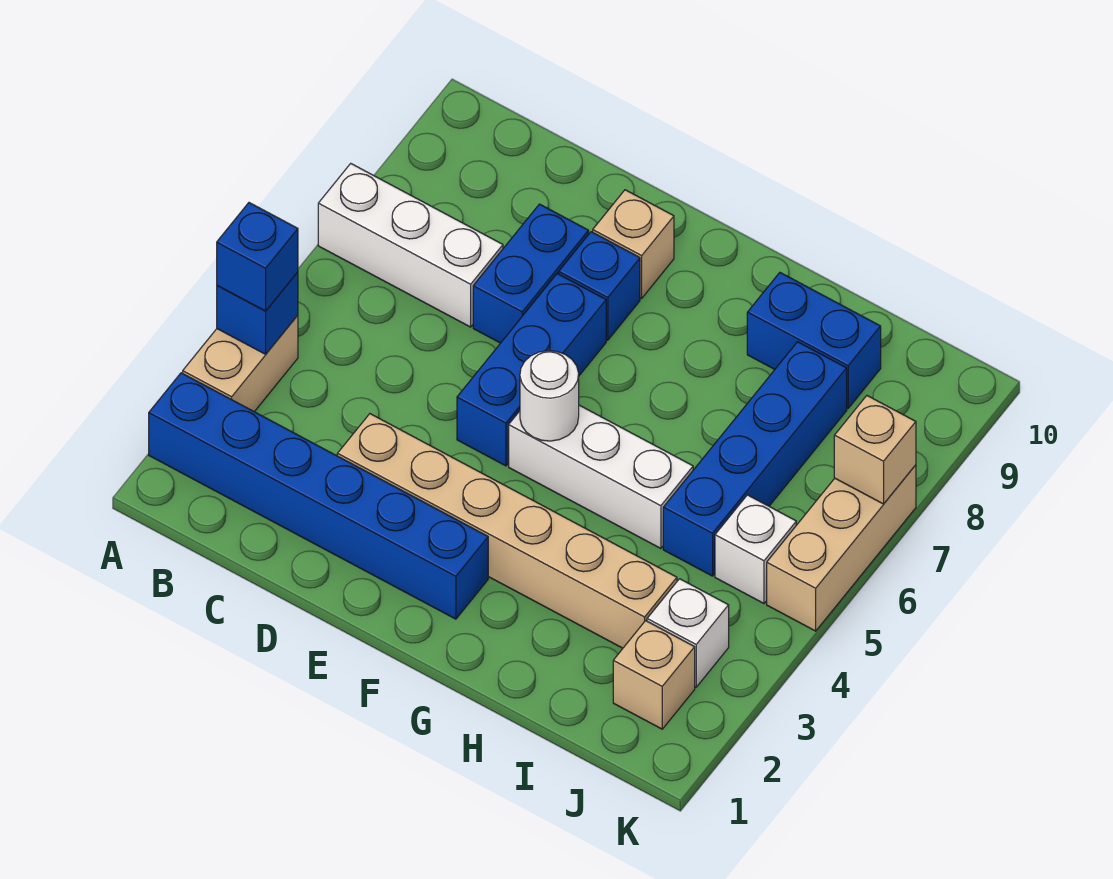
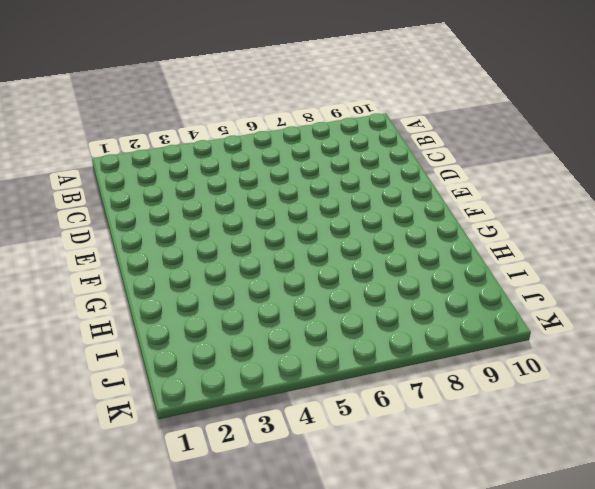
none -> blue 1x6 brick [149,373,488,619]
none -> tan 1x2 brick [183,315,298,412]
none -> white 1x3 brick [318,164,503,327]

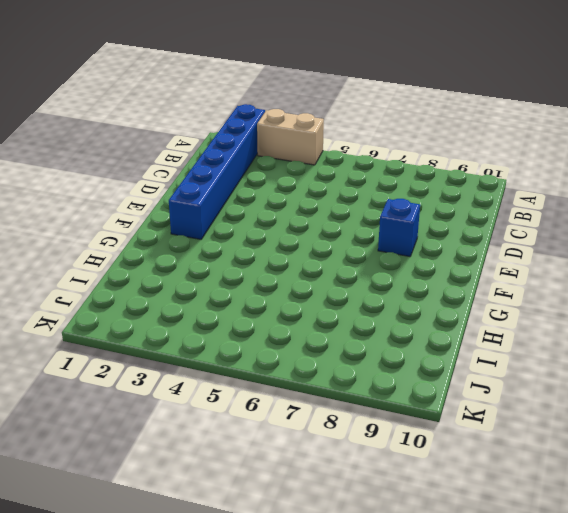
none -> white 1x3 brick [318,164,503,327]
none -> tan 1x6 brick [337,414,677,648]
none -> blue 1x2 brick [473,204,589,343]

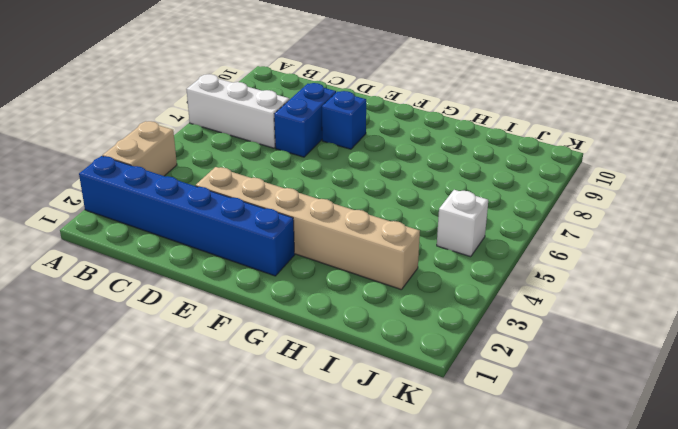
none -> blue 1x3 brick [457,274,606,466]
none -> tan 1x1 brick [593,190,674,298]
none -> white 1x3 brick [509,405,693,549]

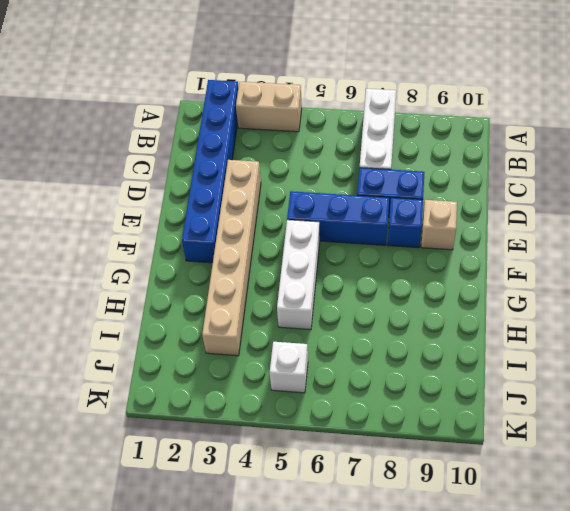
none -> blue 1x2 brick [747,273,881,408]
none -> blue 1x4 brick [663,342,847,576]
none -> tan 1x1 brick [613,621,695,729]

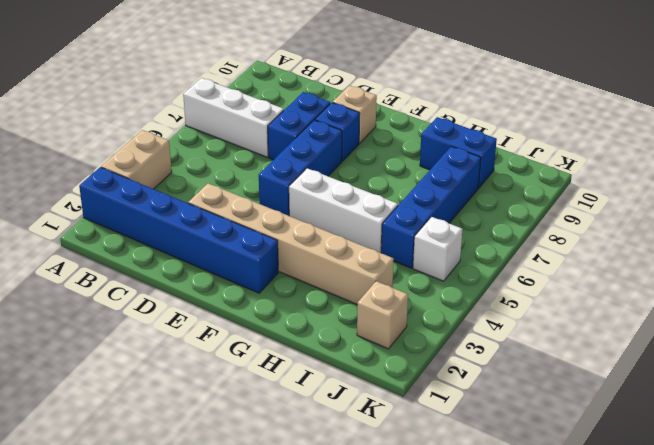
none -> white 1x1 brick [647,579,729,687]
none -> tan 1x3 brick [767,465,916,631]
none -> blue 1x1 brick [217,272,298,354]

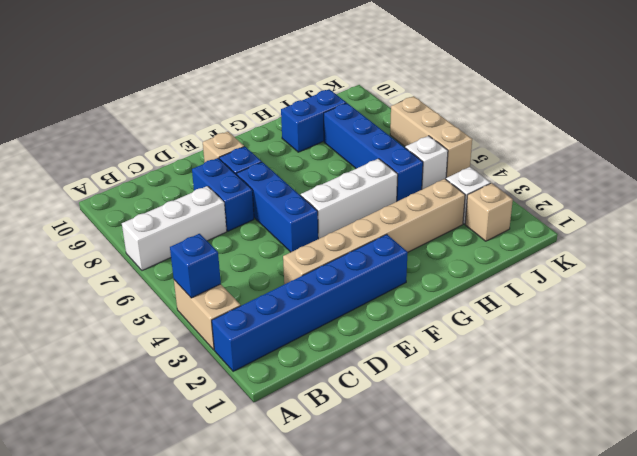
none -> white 1x1 round brick [520,351,579,441]
none -> tan 1x1 brick [834,396,916,504]
none -> blue 1x1 brick [217,203,298,311]

